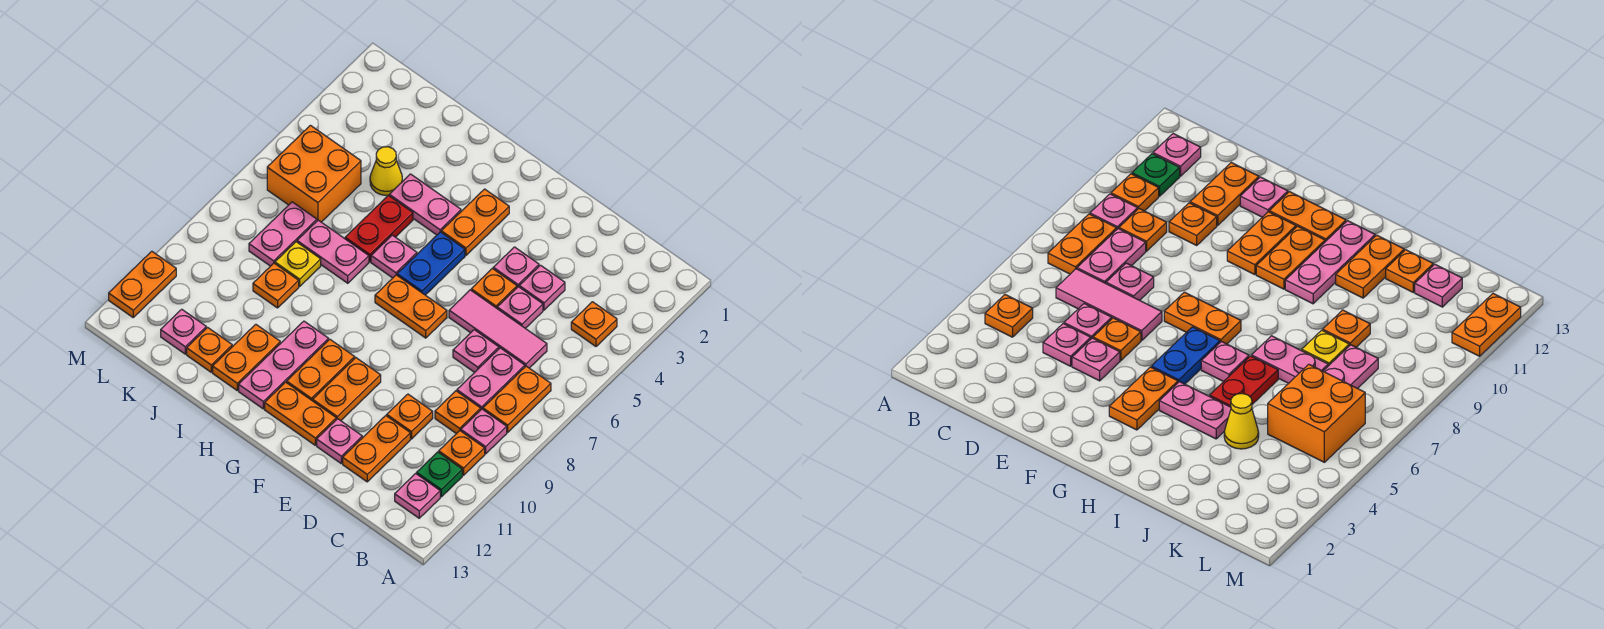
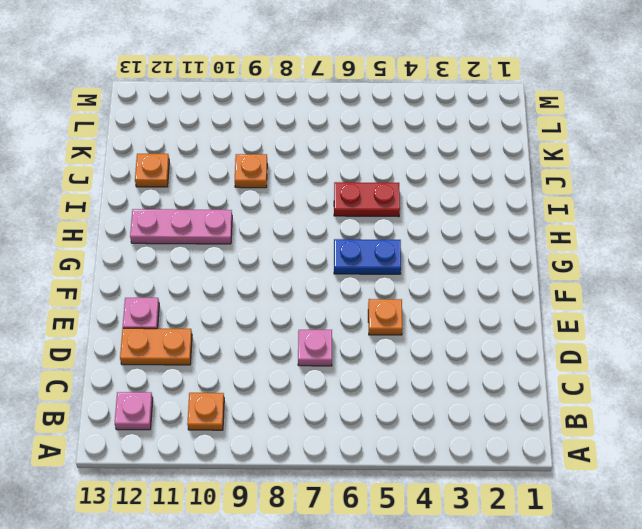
none -> orange 1x1 plate [571,302,617,346]
none -> orange 1x2 plate [483,366,551,432]
none -> pink 1x1 plate [461,409,507,454]
none -> green 1x1 plate [417,452,462,497]

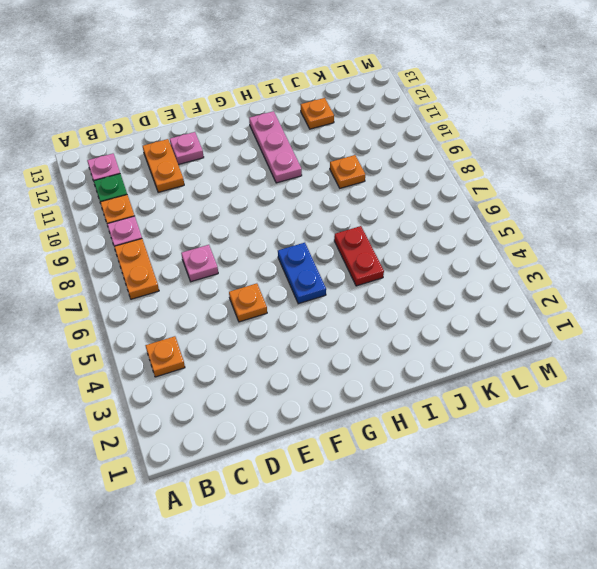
none -> pink 1x3 tile [449,290,547,368]
none -> pink 1x2 plate [457,348,525,409]
none -> orange 1x1 plate [435,391,481,434]
none -> pink 1x1 plate [519,265,565,310]

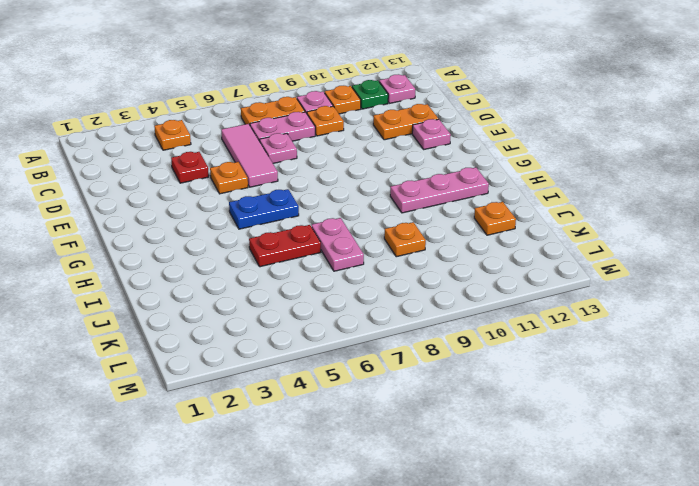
red 1x1 plate [171,152,209,183] -> pink 1x1 plate [519,265,565,310]
none -> pink 1x1 plate [497,287,543,328]
none -> orange 1x1 plate [387,394,433,439]
none -> pink 1x1 plate [493,247,539,287]
none -> orange 1x2 plate [375,275,447,338]

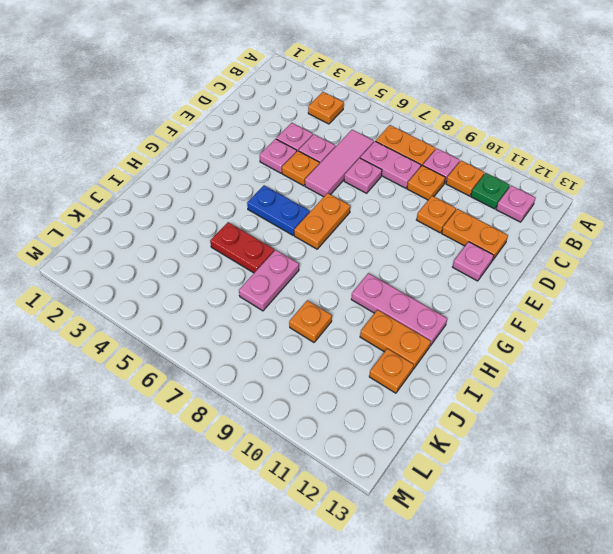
none -> orange 1x2 plate [313,358,381,421]
none -> orange 1x2 plate [265,382,336,445]
none -> orange 1x2 plate [441,189,509,255]
none -> orange 1x2 plate [287,339,355,401]

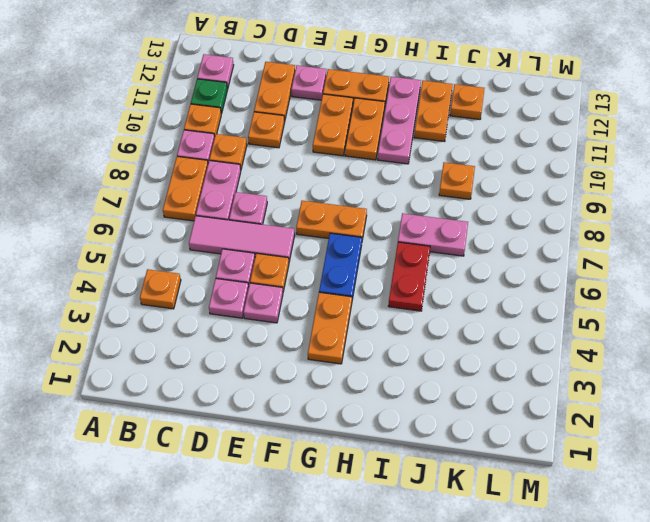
none -> pink 1x2 plate [389,174,461,235]
none -> pink 1x1 plate [371,235,417,278]
none -> yellow 1x1 cone [370,147,402,195]
none -> yellow 1x1 plate [275,242,321,286]

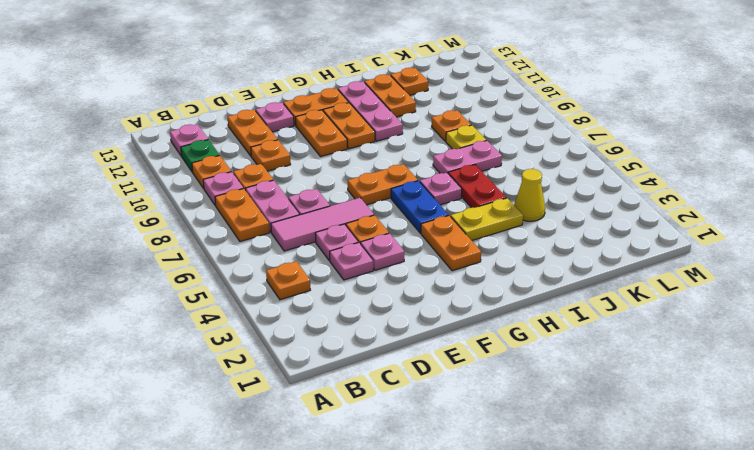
yellow 1x2 plate [451,198,523,240] -> pink 1x2 plate [389,174,461,235]
none -> orange 2x2 brick [267,125,361,222]
none -> pink 1x2 plate [249,202,317,266]
none -> pink 1x1 plate [161,309,206,354]
none -> orange 1x2 plate [109,251,176,317]

